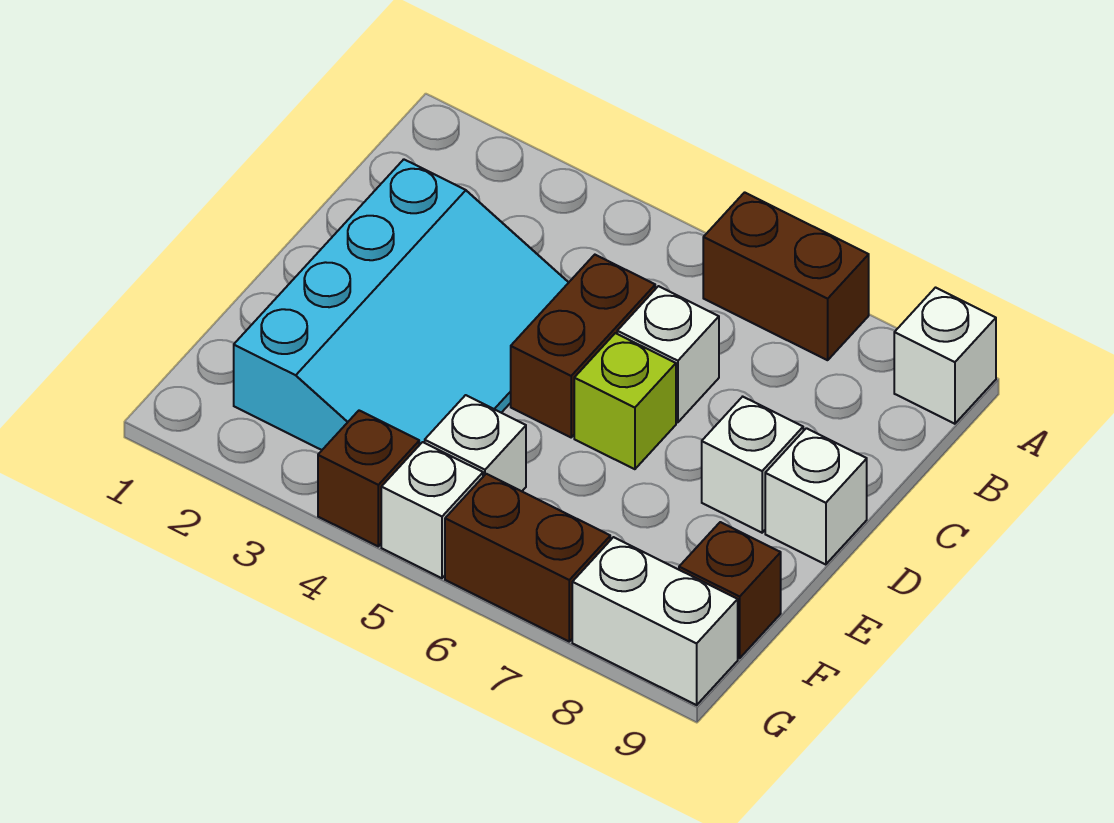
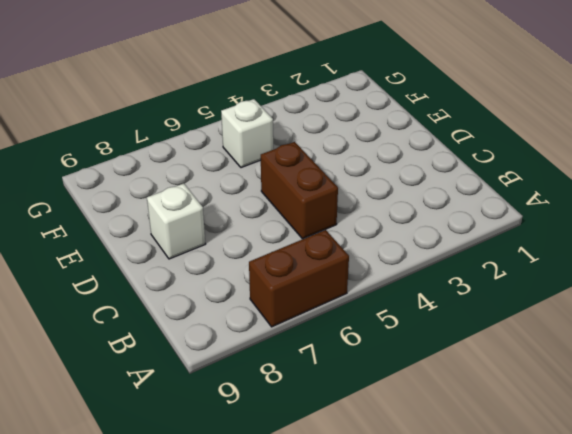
none -> white 1x1 brick [894,288,996,424]
none -> cyan 3x4 slope [234,159,569,450]
none -> white 1x1 brick [617,286,719,422]

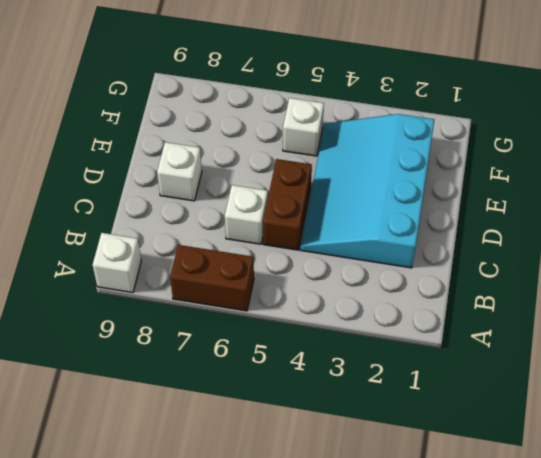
none -> lime 1x1 brick [574,333,676,469]
none -> white 1x1 brick [765,428,867,565]
none -> brown 1x1 brick [679,522,781,658]

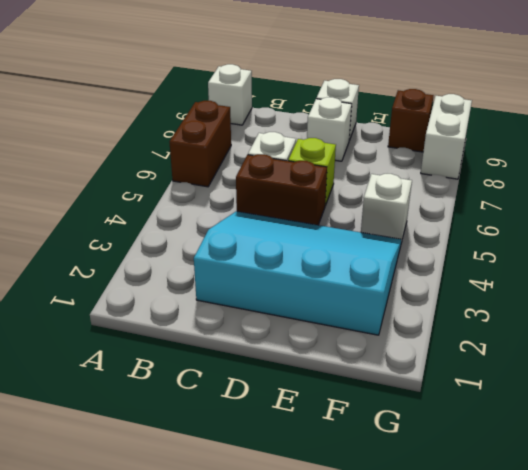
none -> brown 1x1 brick [318,411,419,546]
none -> white 1x1 brick [381,442,483,578]
none -> brown 1x2 brick [445,474,610,641]

